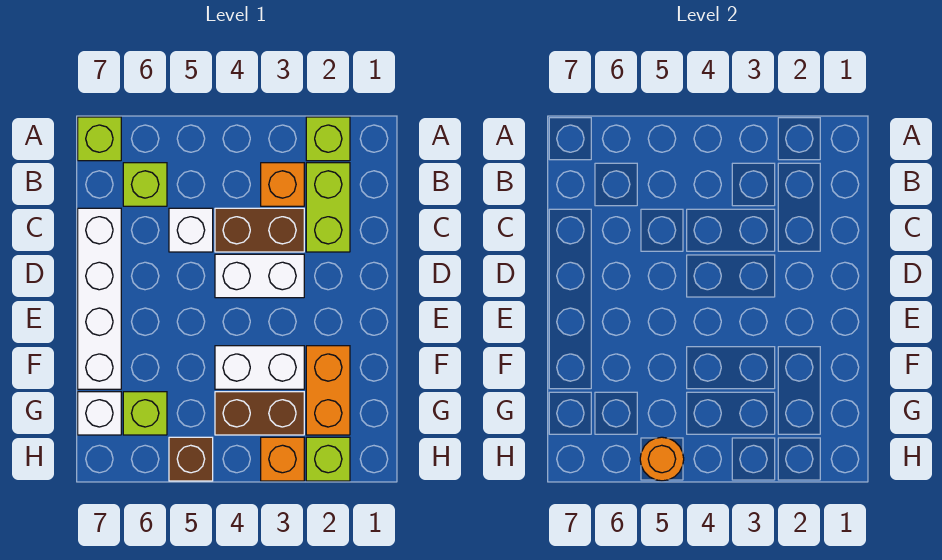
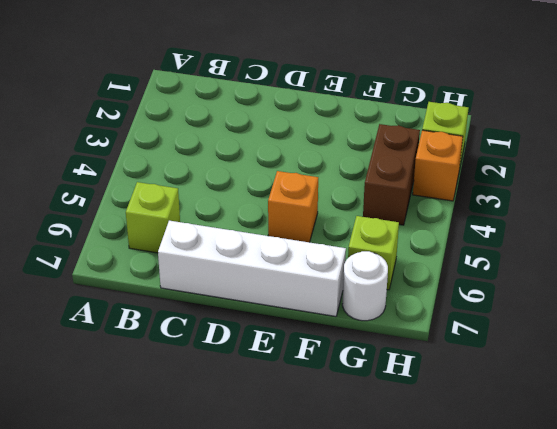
orange 1x1 brick [268,171,318,242] -> orange 1x1 brick moved to [261,163,304,206]
white 1x1 round brick [342,251,388,321] -> white 1x1 brick [78,392,121,435]
none -> lime 1x1 brick [306,117,350,161]
none -> lime 1x1 brick [78,117,121,161]
none -> lime 1x2 brick [306,163,350,252]

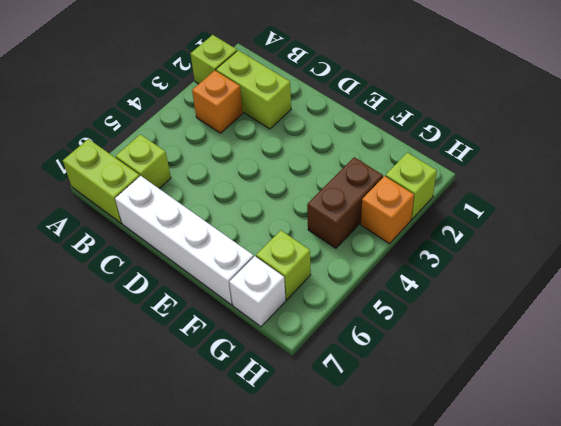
lime 1x2 brick [63,139,140,223] -> lime 1x1 brick [78,117,121,161]
none -> brown 1x2 brick [215,208,304,252]
none -> white 1x1 brick [169,208,213,252]
none -> white 1x2 brick [215,254,304,298]

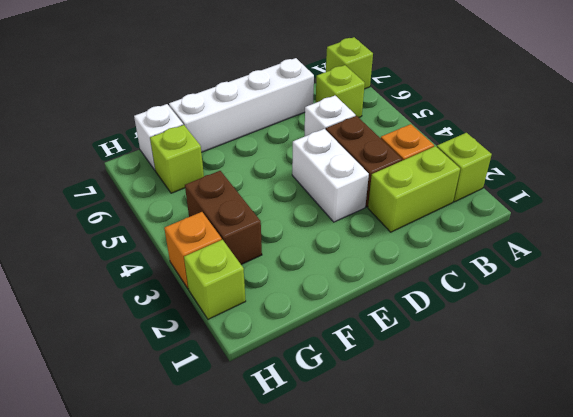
none -> orange 1x2 brick [306,346,350,435]
none -> white 1x2 brick [215,346,304,389]
none -> brown 1x1 brick [169,437,213,481]

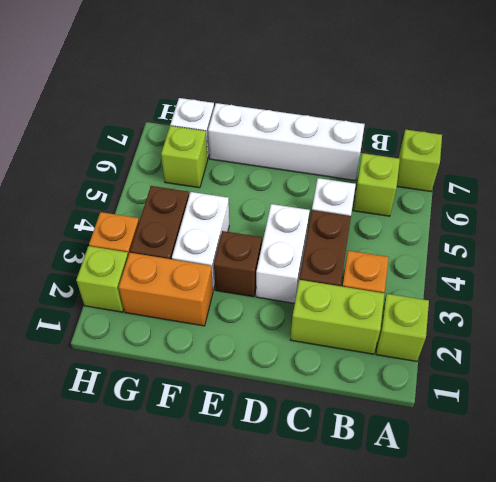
brown 1x1 brick [214,231,262,297] -> brown 1x1 brick moved to [169,437,213,481]
none -> orange 1x1 round brick [640,437,684,481]

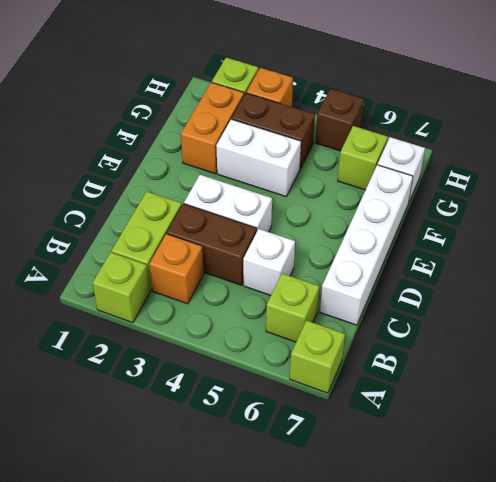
none -> orange 1x1 round brick [640,437,684,481]

